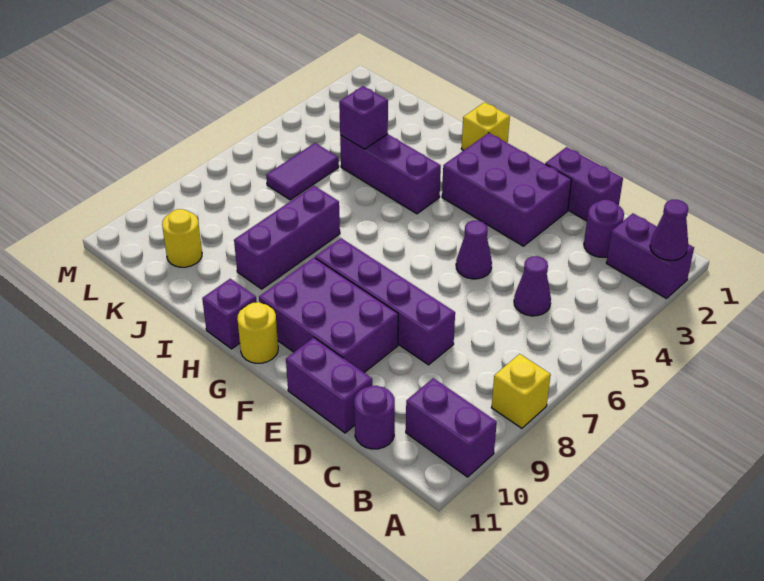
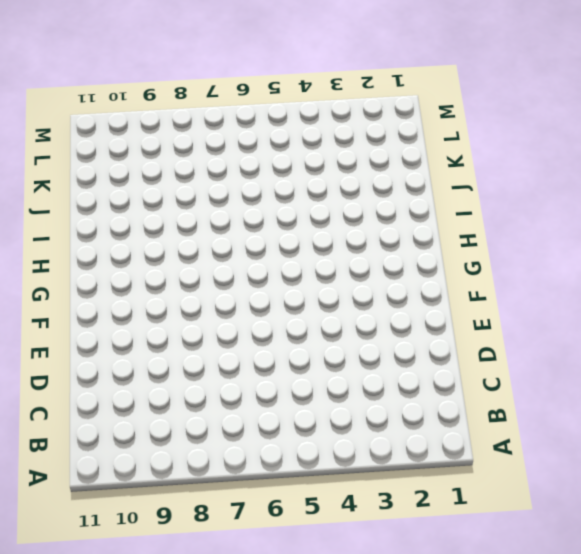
none -> purple 1x2 brick [607,213,694,299]
none -> yellow 1x1 brick [491,354,551,428]
none -> purple 1x2 brick [406,378,497,477]

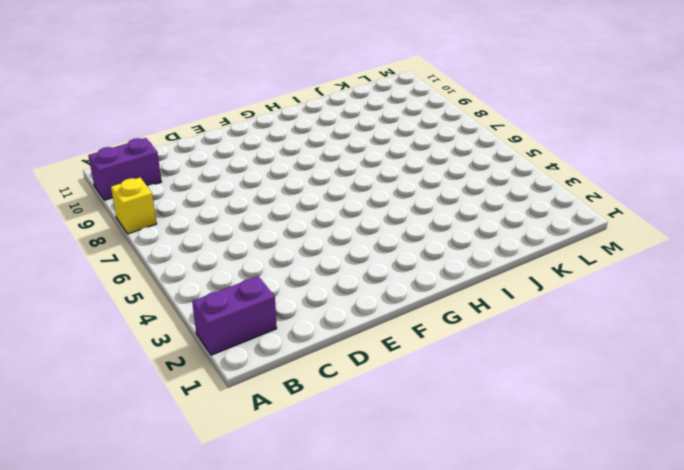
none -> purple 1x1 round brick [584,200,624,257]
none -> purple 1x1 cone [514,256,551,316]
none -> purple 1x1 round brick [354,386,395,449]

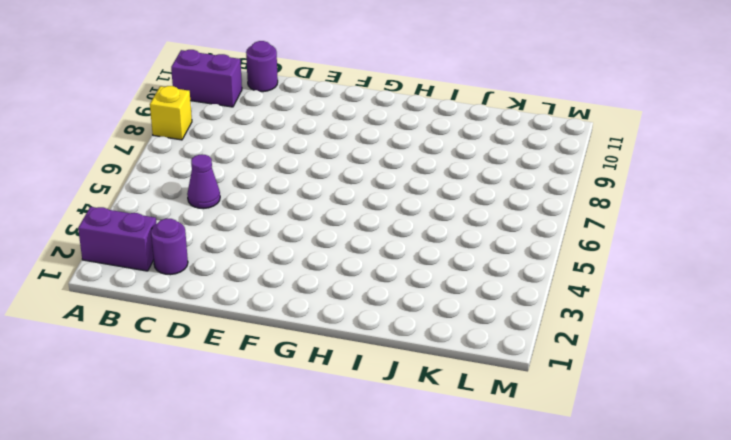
none -> purple 1x2 brick [545,147,623,221]
none -> purple 1x4 brick [315,238,455,365]
none -> purple 1x2 brick [286,338,372,433]

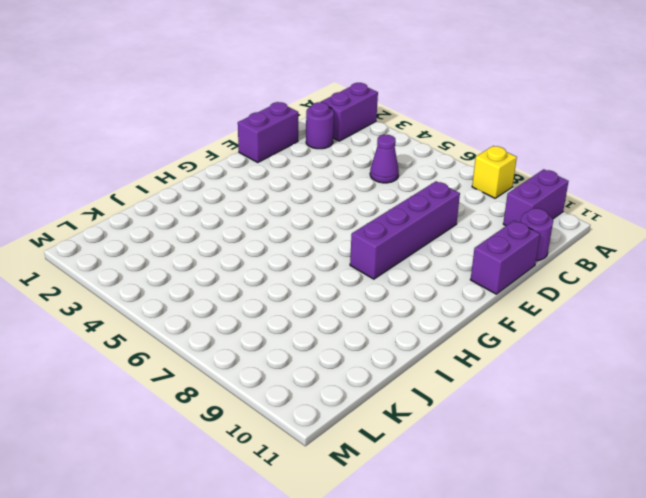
none -> purple 2x3 brick [442,133,572,246]
none -> purple 1x1 cone [456,221,492,279]
none -> purple 2x3 brick [259,257,398,373]

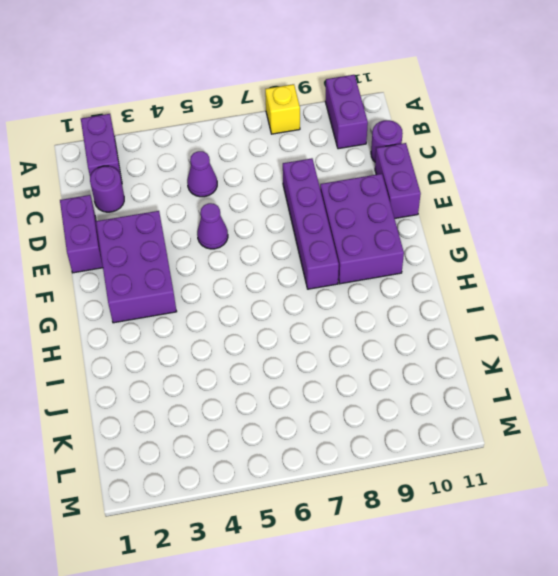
none -> yellow 1x1 round brick [237,302,278,363]
none -> yellow 1x1 brick [461,102,510,150]
none -> purple 1x3 brick [340,134,441,214]

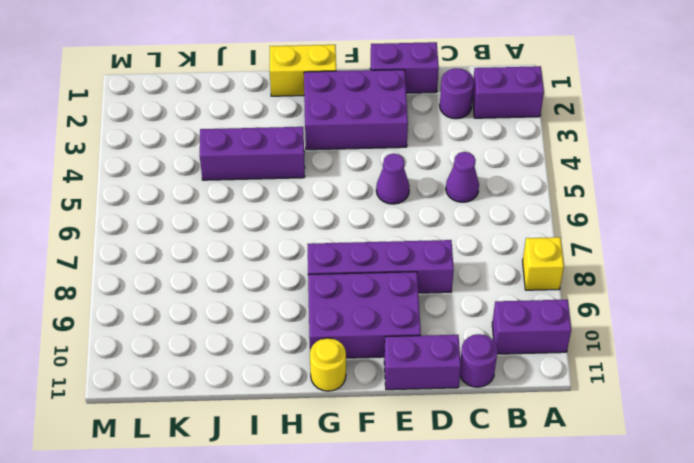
yellow 1x2 brick [269,45,336,96] -> yellow 1x1 brick [461,102,510,150]
none -> purple 1x1 brick [202,279,257,349]
none -> purple 1x3 brick [234,186,340,289]
none -> purple 1x2 tile [266,143,339,200]

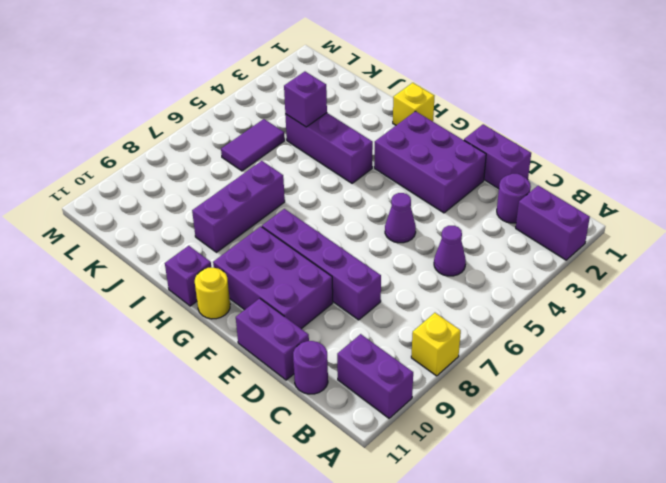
none -> yellow 1x1 round brick [162,209,202,267]
none -> purple 1x1 cone [650,200,688,260]

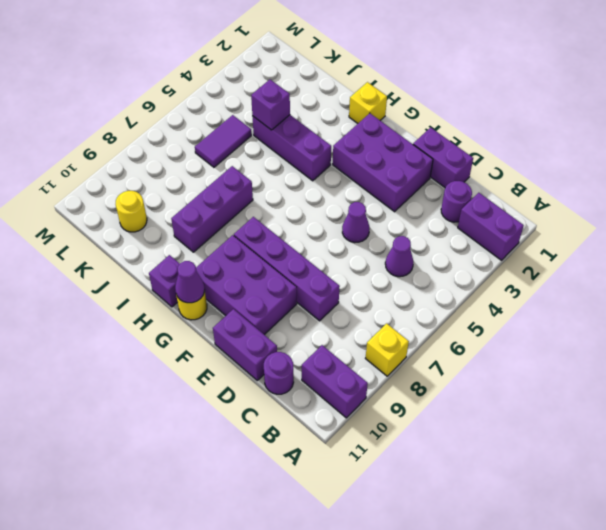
purple 1x1 cone [175,261,205,303] -> purple 1x1 cone moved to [650,200,688,260]

